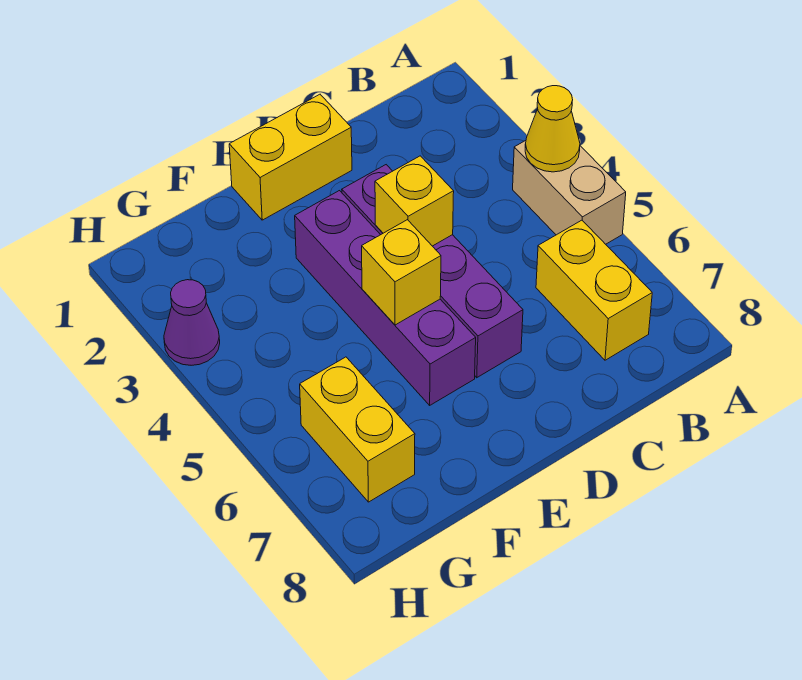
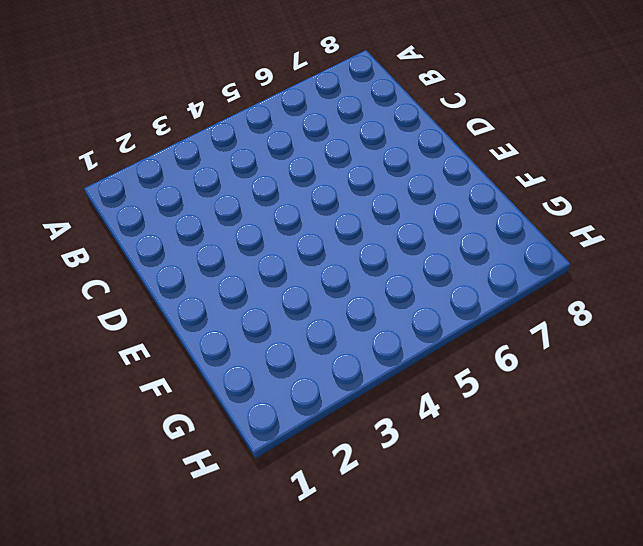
none -> tan 1x2 brick [513,141,626,244]
none -> yellow 1x2 brick [536,220,652,360]

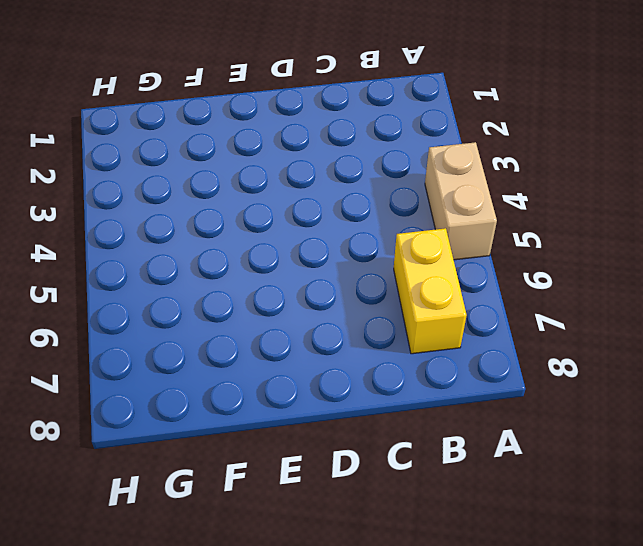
none -> yellow 1x2 brick [229,94,352,220]
none -> purple 1x4 brick [342,165,523,378]

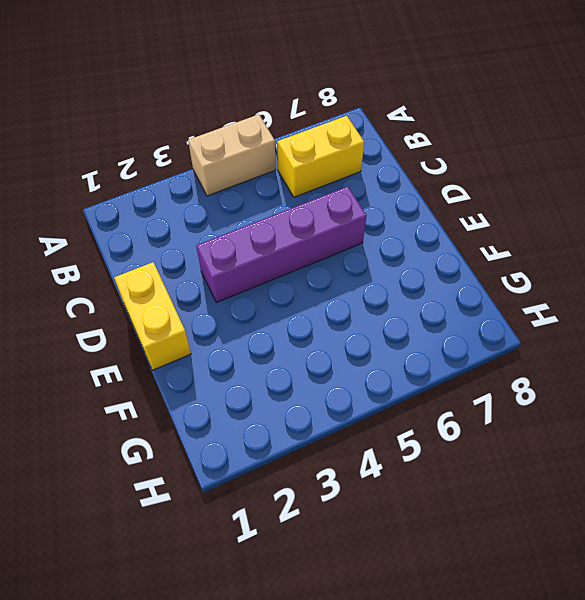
none -> purple 1x4 brick [295,191,476,405]
none -> yellow 1x2 brick [300,357,415,502]

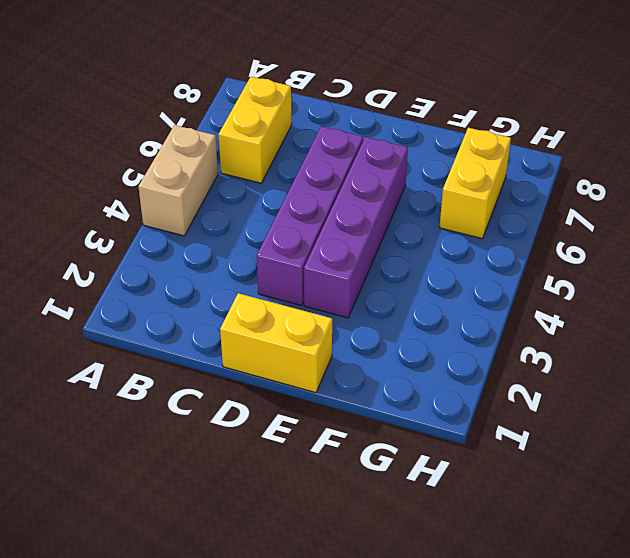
none -> purple 1x1 cone [164,280,220,365]
none -> yellow 1x1 cone [525,86,580,172]

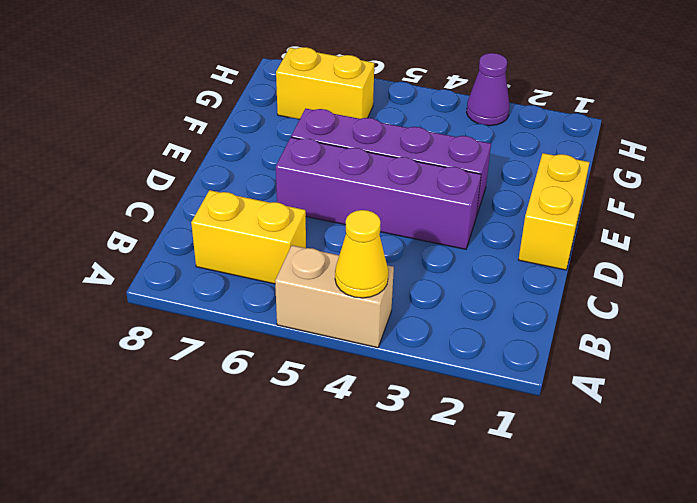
none -> yellow 1x1 brick [375,156,454,246]
none -> yellow 1x1 brick [362,220,441,325]

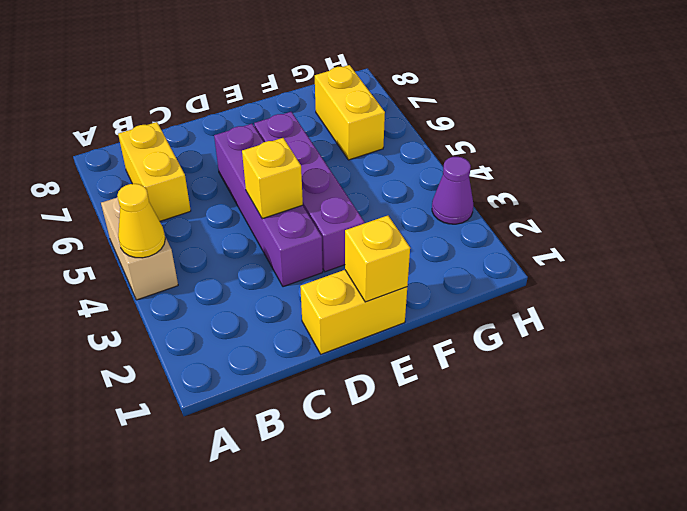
yellow 1x1 brick [345,216,410,302] -> yellow 1x1 brick moved to [362,220,441,325]

